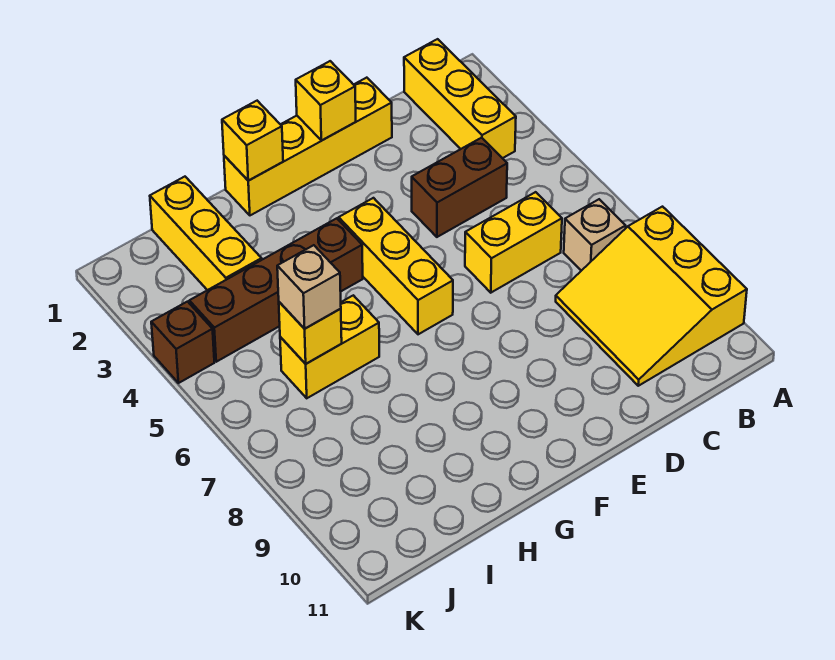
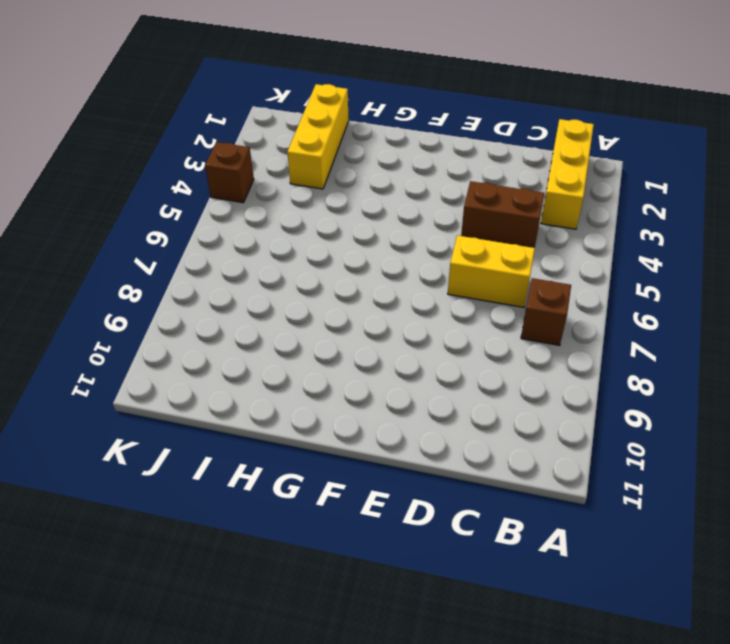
brown 1x1 brick [521,278,571,346] -> tan 1x1 brick [564,199,626,271]
none -> yellow 3x3 slope [556,207,747,386]
none -> yellow 1x4 brick [224,78,392,215]
none -> yellow 1x3 brick [339,198,453,334]

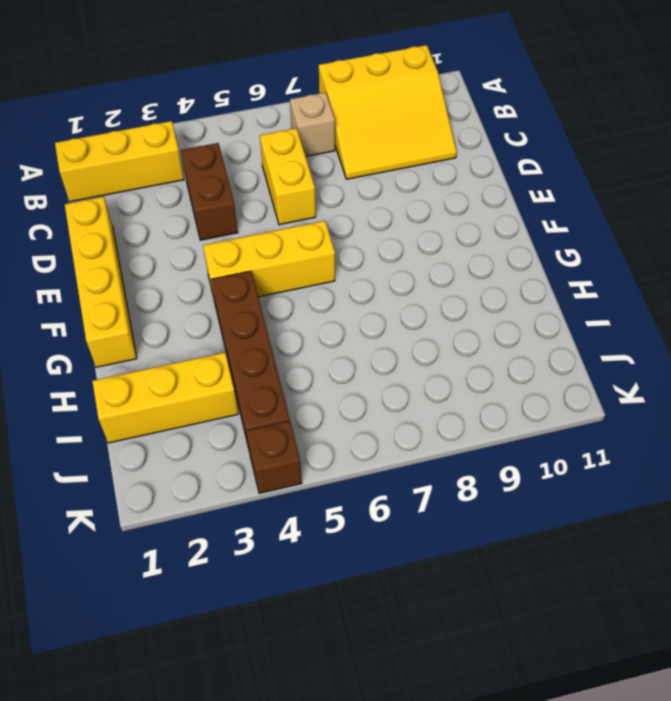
none -> yellow 1x2 brick [280,295,379,398]
none -> yellow 1x1 brick [296,61,356,140]
none -> yellow 1x1 brick [222,101,283,181]

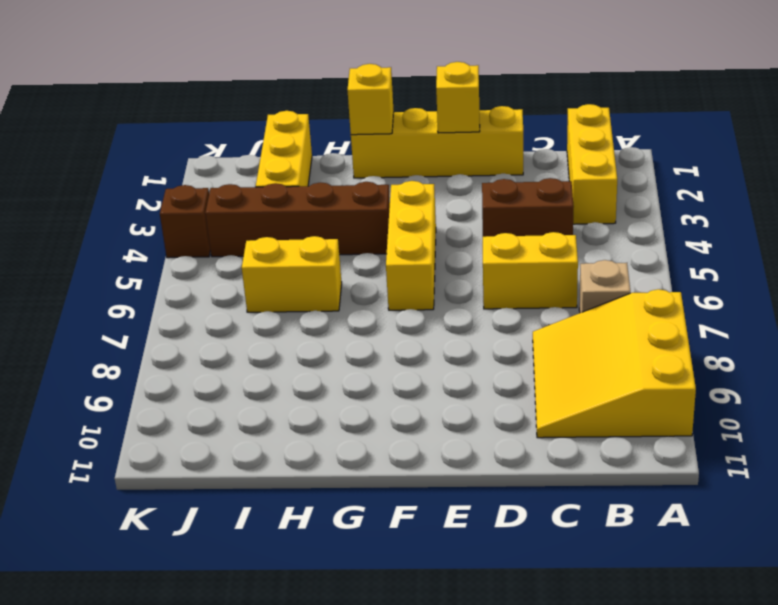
none -> yellow 1x1 brick [279,302,342,364]
none -> tan 1x1 brick [277,245,341,329]

